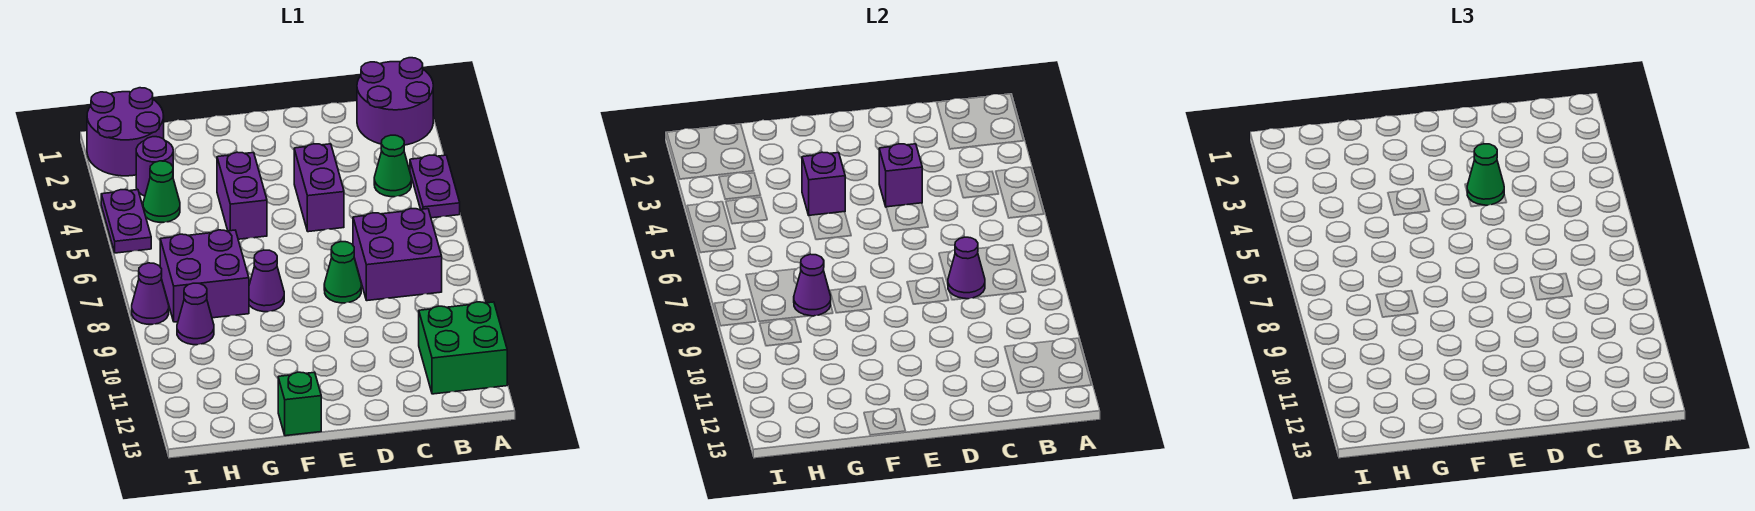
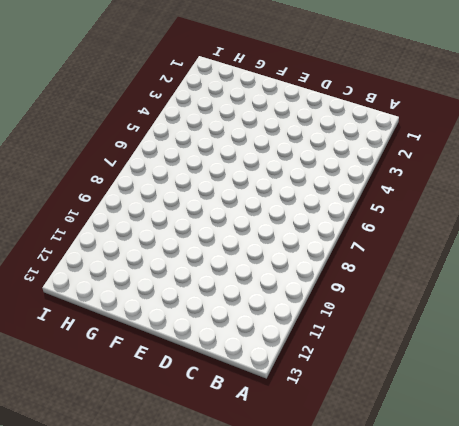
none -> purple 2x2 round brick [357,58,433,145]
none -> purple 1x2 plate [410,155,460,218]
none -> green 2x2 brick [419,302,507,394]

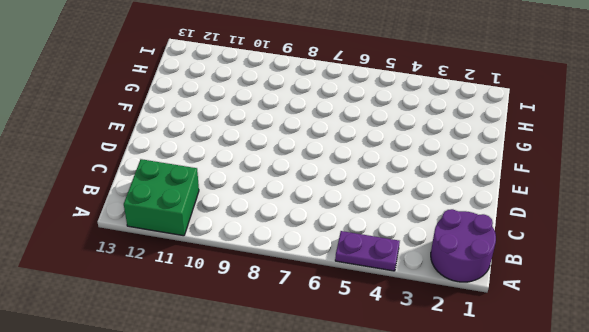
none -> green 1x1 cone [374,135,411,197]
none -> purple 2x2 brick [353,209,442,301]
none -> purple 1x2 brick [294,144,344,232]

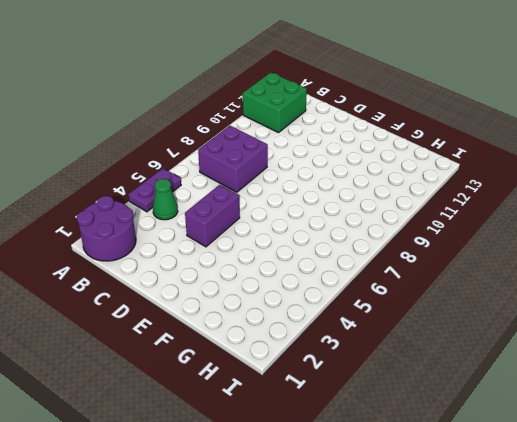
none -> green 1x1 cone [324,242,361,303]
none -> purple 1x2 brick [217,152,267,239]
none -> purple 1x1 cone [249,250,284,312]

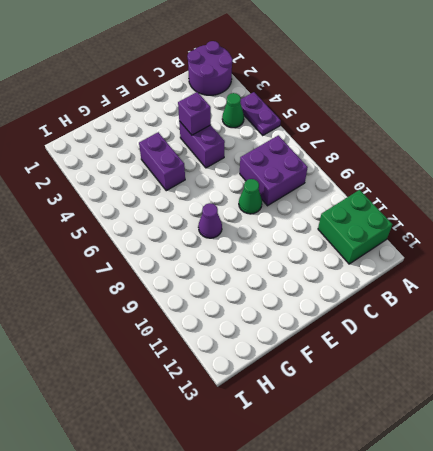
none -> green 1x1 brick [278,372,321,436]
none -> purple 2x2 brick [160,230,249,322]
none -> purple 2x2 round brick [87,88,164,176]

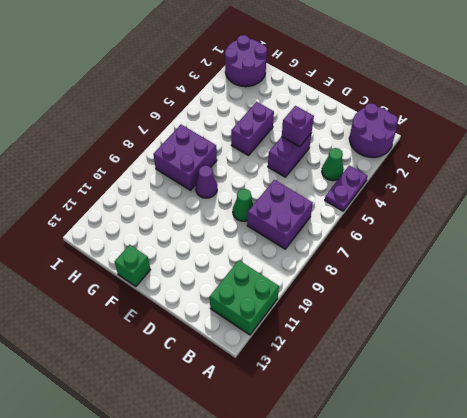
none -> purple 1x1 round brick [136,137,173,196]
none -> green 1x1 cone [143,161,180,222]
none -> purple 1x1 cone [177,283,214,345]

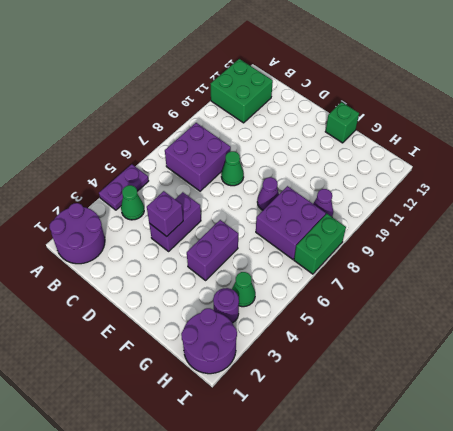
green 1x2 brick [294,214,346,274] -> purple 1x1 cone [132,263,169,324]
none -> purple 1x2 plate [101,190,151,253]
none -> purple 1x1 cone [948,237,985,299]
none -> purple 1x1 brick [802,152,845,215]

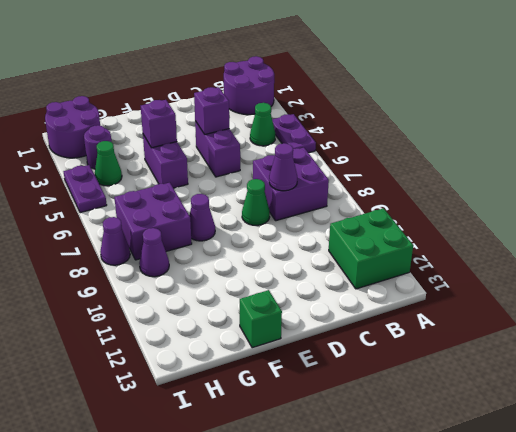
none -> purple 1x1 cone [794,254,831,316]
none -> green 1x1 cone [1467,144,1504,205]

